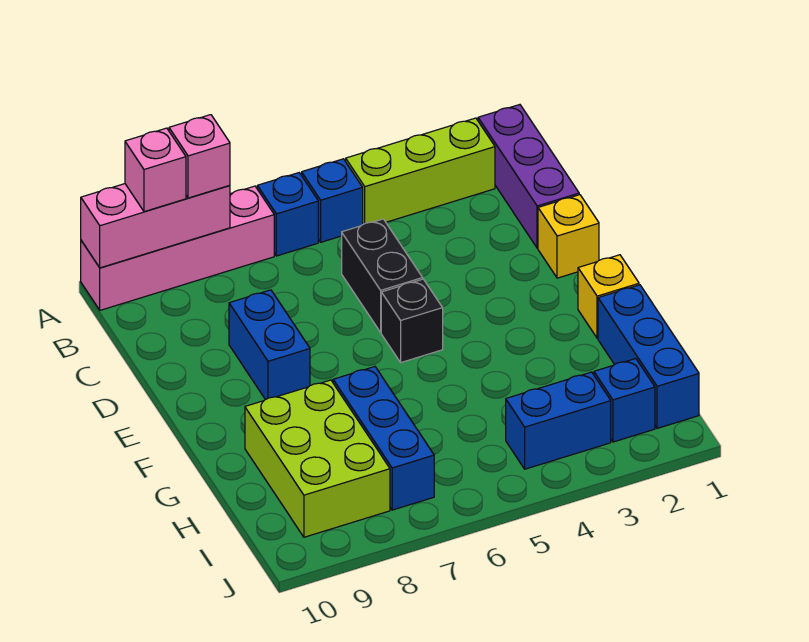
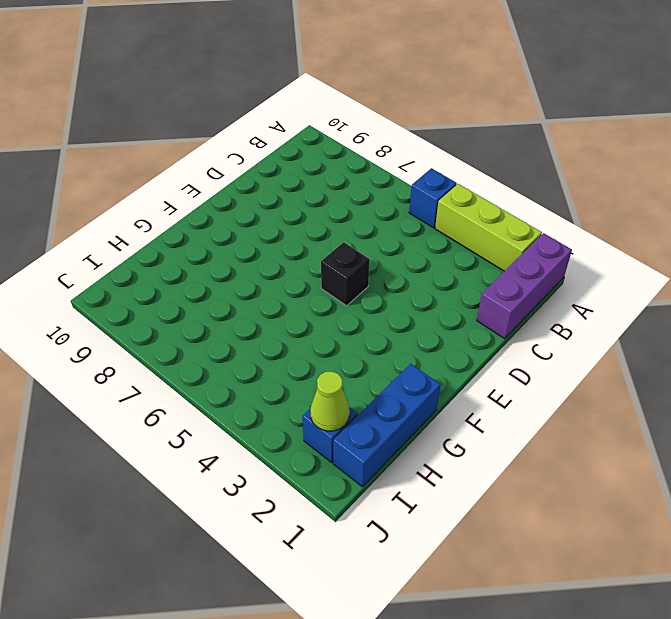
lime 1x1 cone [310,372,350,431] -> none
none -> blue 1x1 brick [257,173,318,256]
none -> pink 1x4 brick [81,186,274,310]
none -> black 1x2 brick [342,219,423,332]

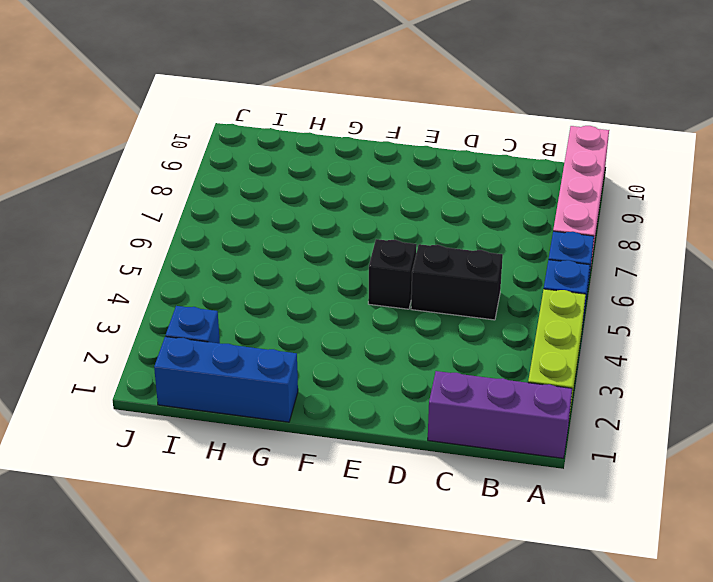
none -> yellow 1x1 brick [538,195,599,278]
none -> blue 1x2 brick [229,290,310,400]
none -> yellow 1x1 brick [578,255,639,338]

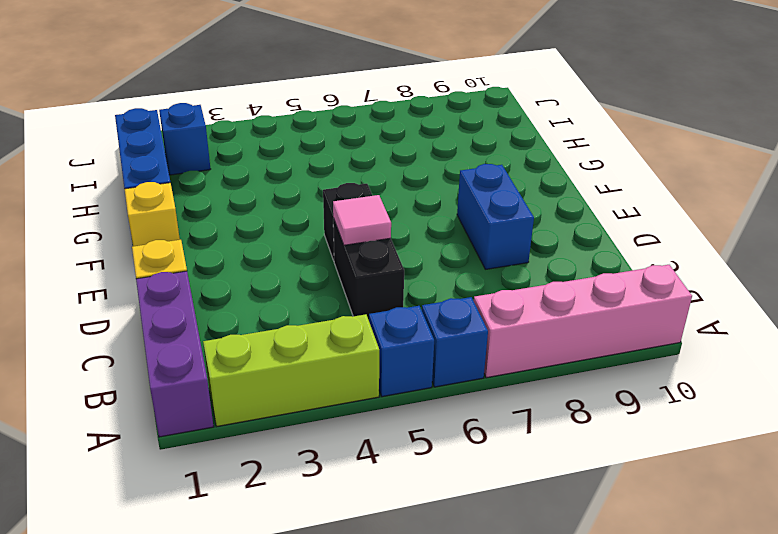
pink 1x1 tile [333,195,391,245] -> none
none -> blue 1x3 brick [333,367,434,510]
none -> lime 2x3 brick [245,380,390,537]
none -> blue 1x2 brick [506,372,611,469]

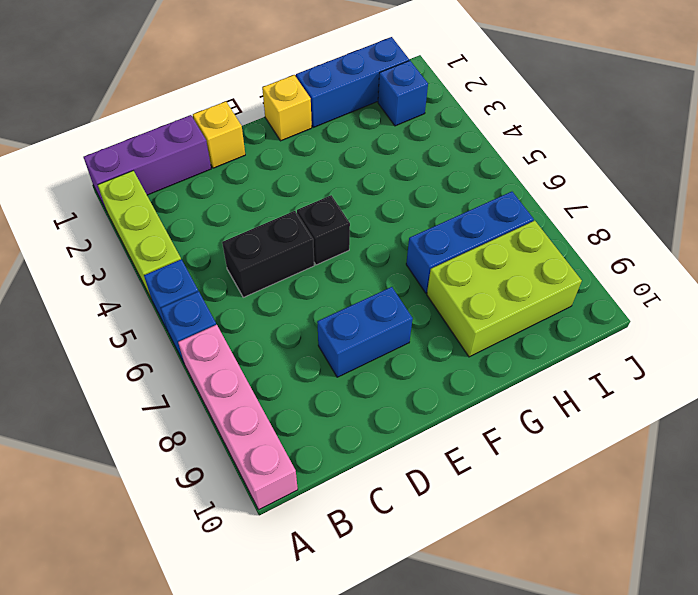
none -> blue 1x2 brick [506,372,611,469]
none -> pink 1x3 brick [81,184,230,268]
none -> pink 1x1 brick [169,115,230,198]

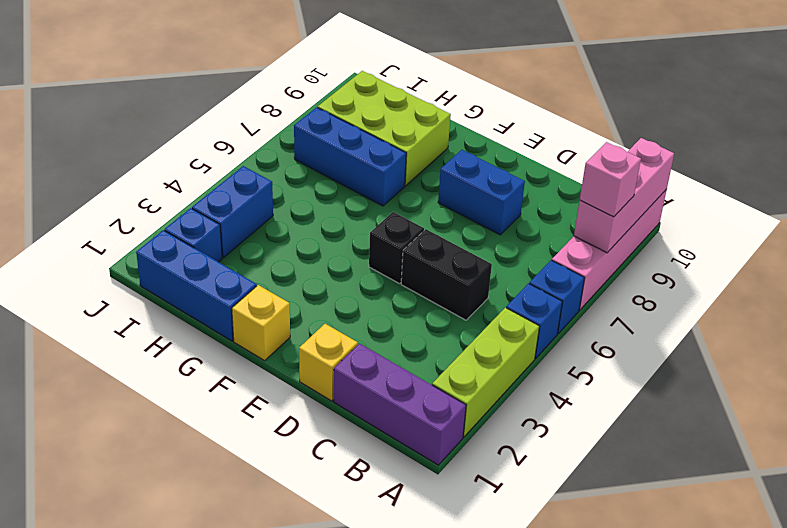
none -> pink 1x1 brick [125,128,186,212]

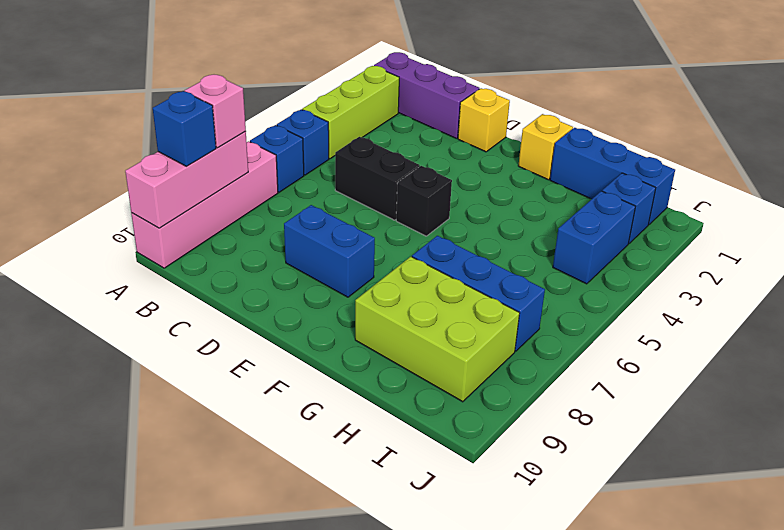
blue 1x1 brick [153,91,216,166] -> pink 1x1 brick [125,128,186,212]

